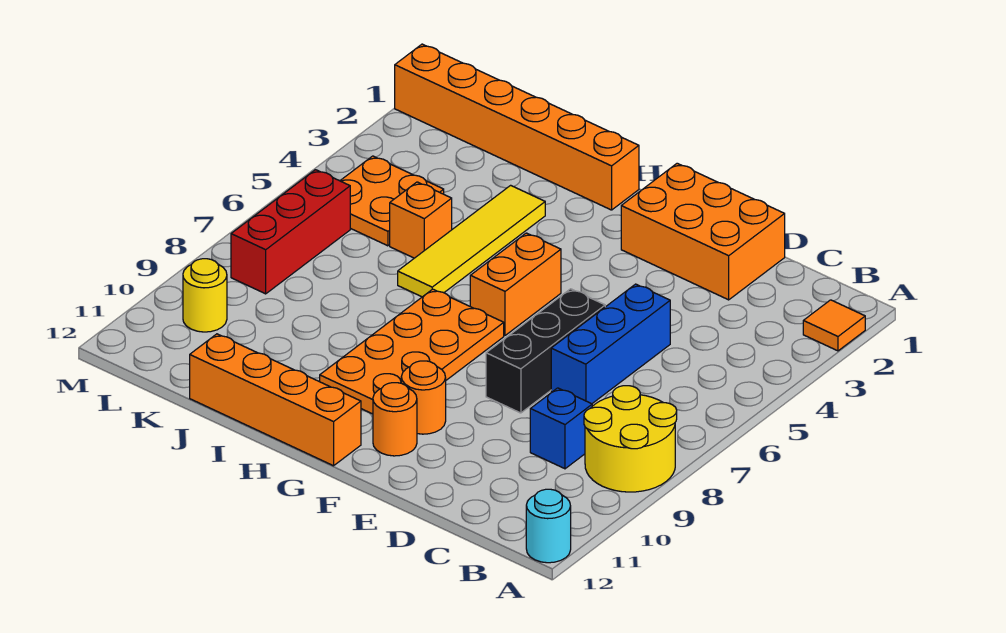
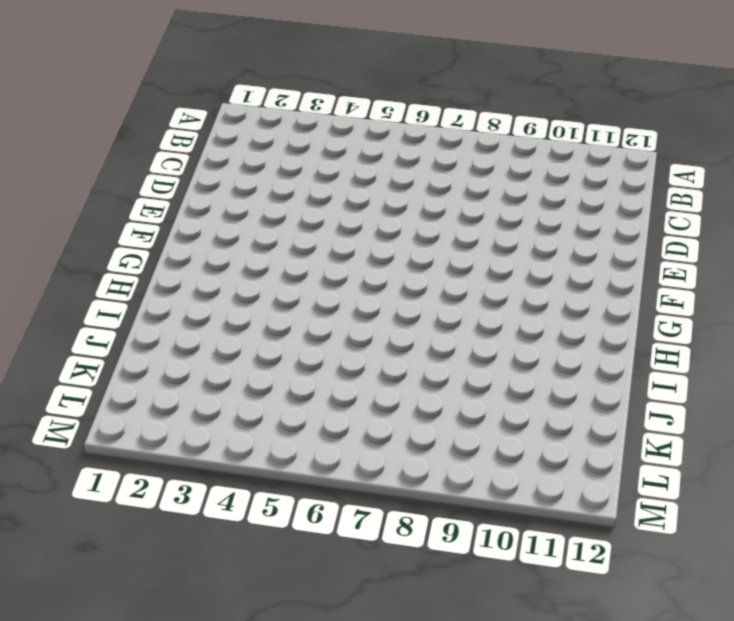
none -> orange 1x1 tile [803,300,865,351]
none -> yellow 2x2 round brick [584,386,677,492]
none -> cyan 1x1 round brick [526,489,571,563]

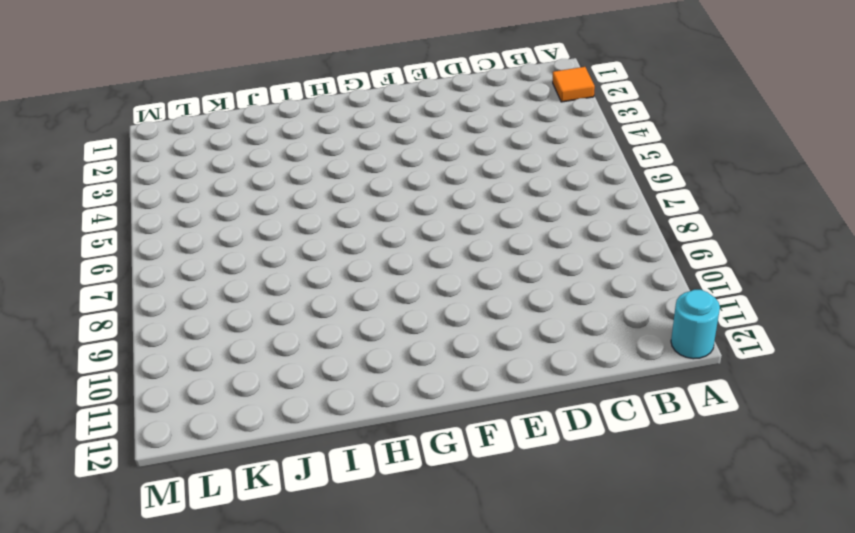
none -> yellow 2x2 round brick [584,386,677,492]
none -> blue 1x1 brick [530,388,592,469]
none -> orange 2x3 brick [621,163,785,300]

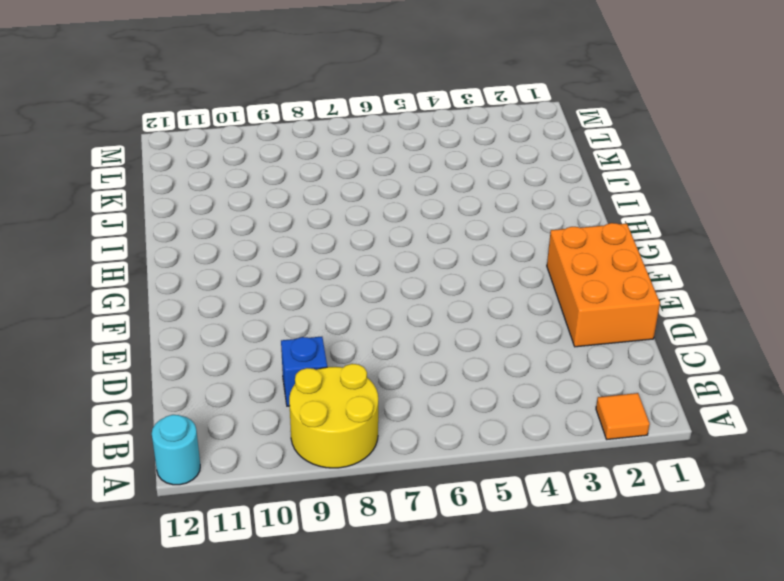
none -> blue 1x3 brick [551,284,670,404]
none -> black 1x3 brick [486,289,605,413]
none -> orange 1x1 round brick [401,361,446,434]

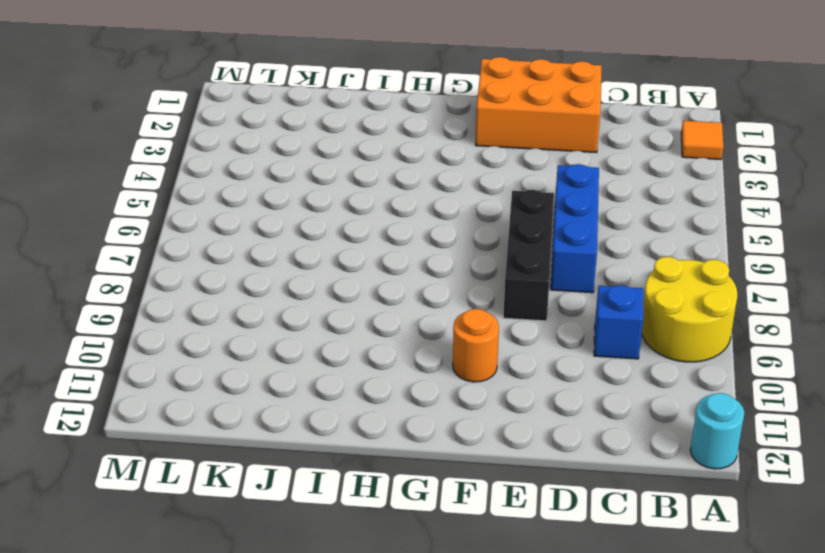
none -> orange 1x1 round brick [373,383,417,456]
none -> orange 1x2 brick [470,233,561,335]
none -> orange 2x4 plate [320,289,504,414]

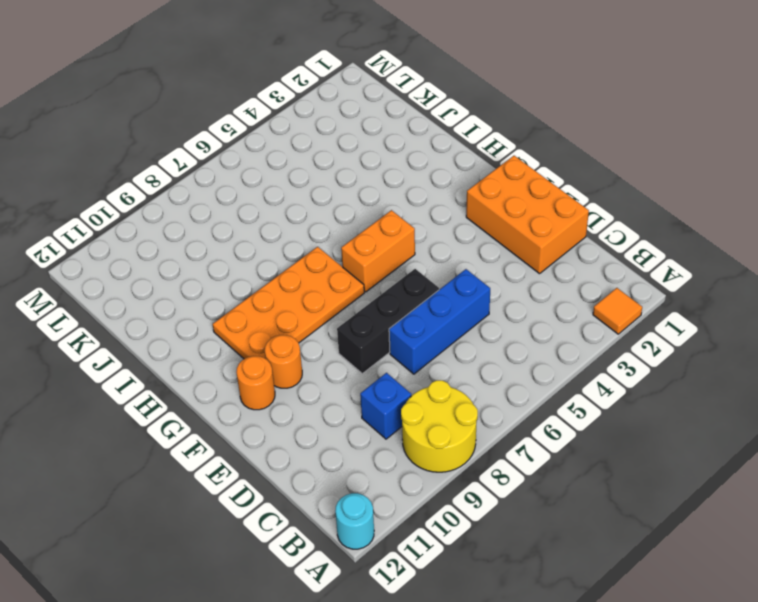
none -> orange 1x4 brick [190,334,361,466]
none -> orange 1x6 brick [395,44,639,210]
none -> yellow 1x4 tile [398,185,545,297]

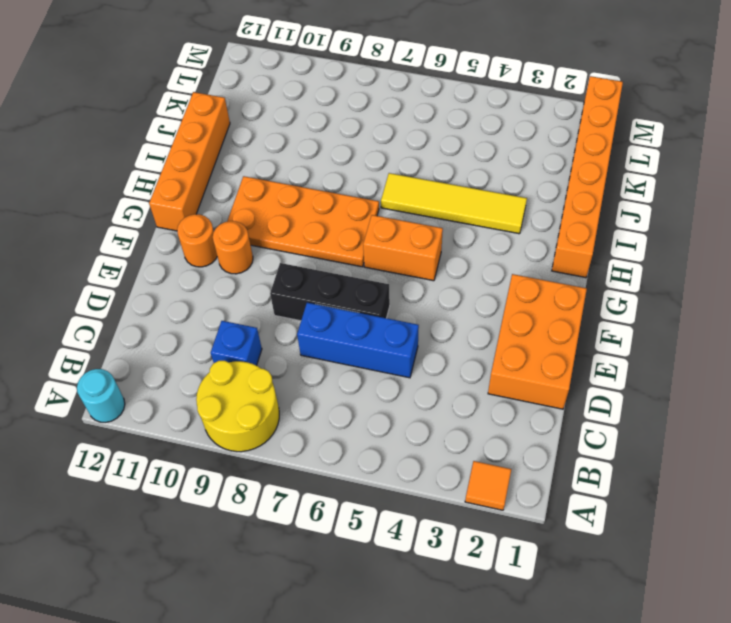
none -> orange 1x1 brick [390,182,452,258]
none -> orange 2x2 plate [340,156,444,246]
none -> red 1x3 brick [231,170,350,294]

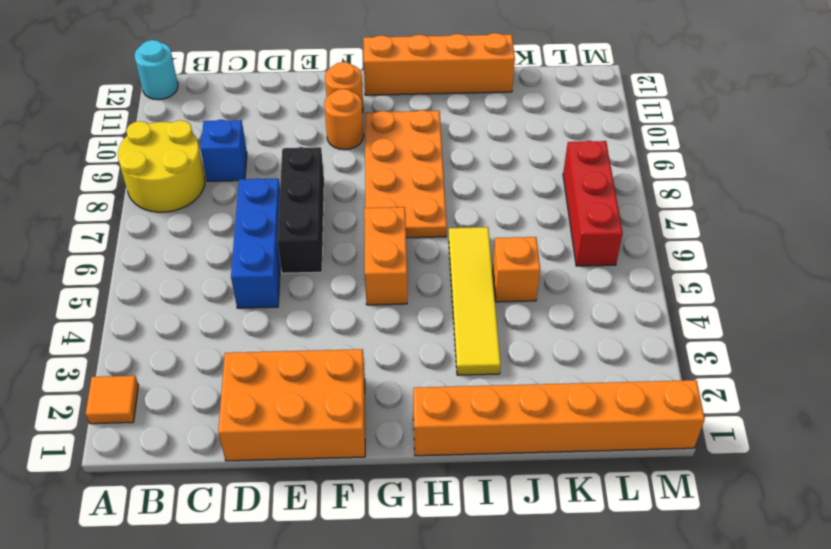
none -> orange 2x2 plate [340,156,444,246]
none -> yellow 1x1 round brick [183,259,227,332]

